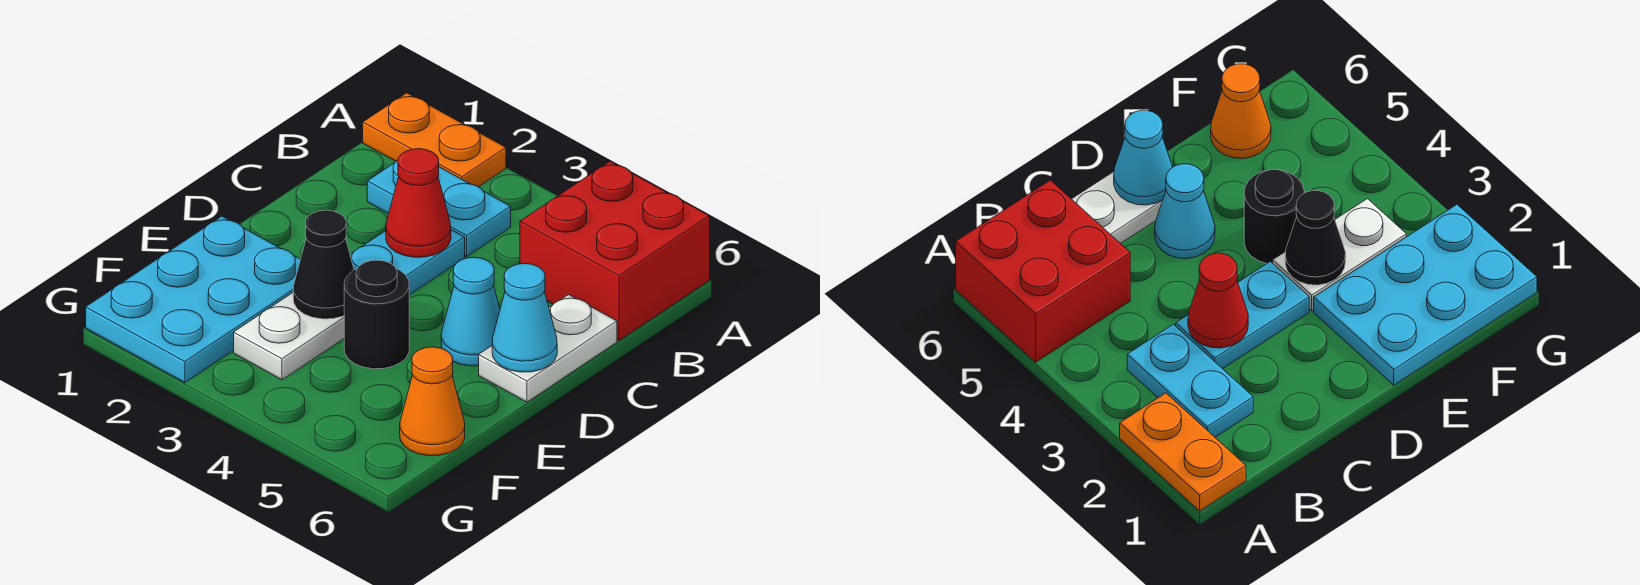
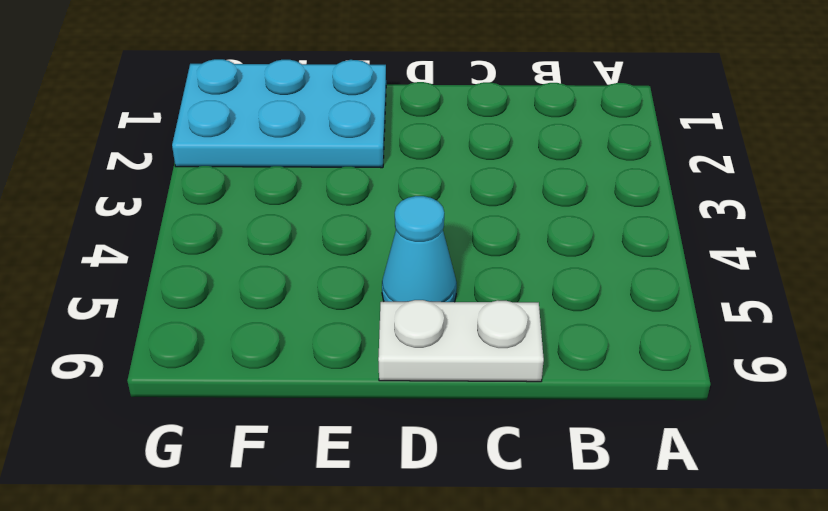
none -> orange 1x2 plate [363,93,506,187]
none -> red 2x2 brick [520,161,710,340]
none -> cyan 1x2 plate [367,160,511,256]

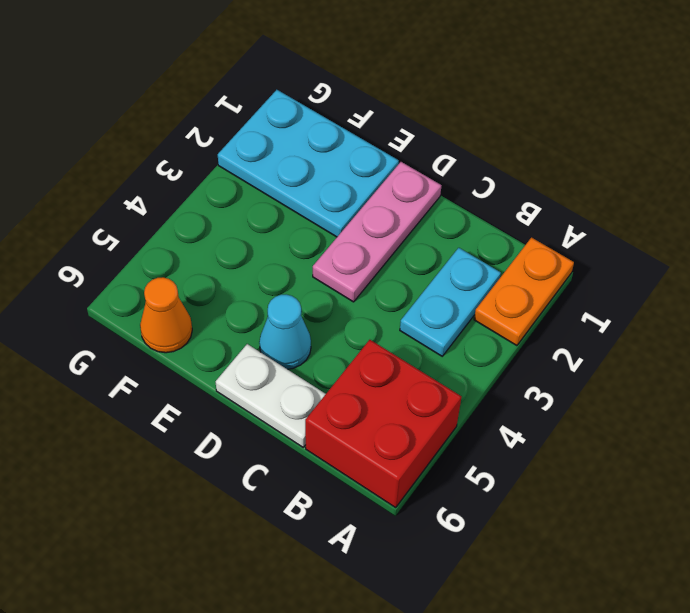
pink 1x3 plate [313,162,441,302] -> cyan 1x2 plate [350,230,465,295]
none -> white 1x2 plate [234,293,344,380]
none -> black 1x1 round brick [344,260,409,369]
none -> red 1x1 cone [386,149,451,257]

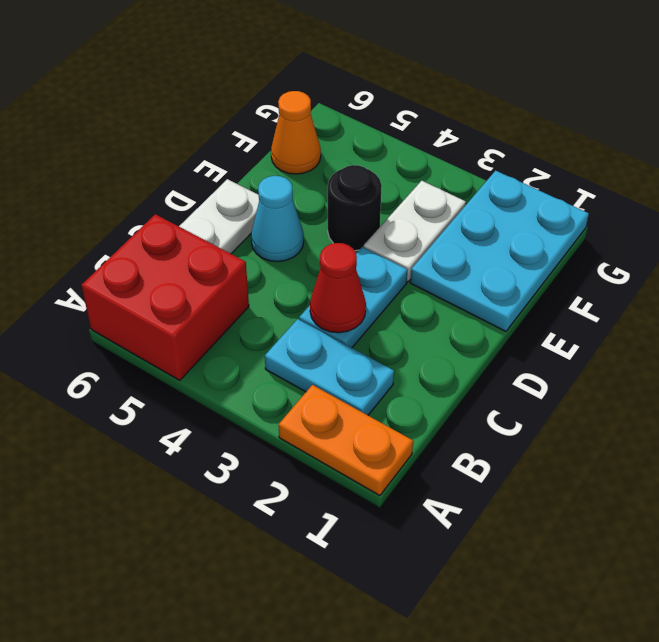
none -> cyan 1x1 cone [492,264,557,372]
none -> black 1x1 cone [293,210,354,319]

